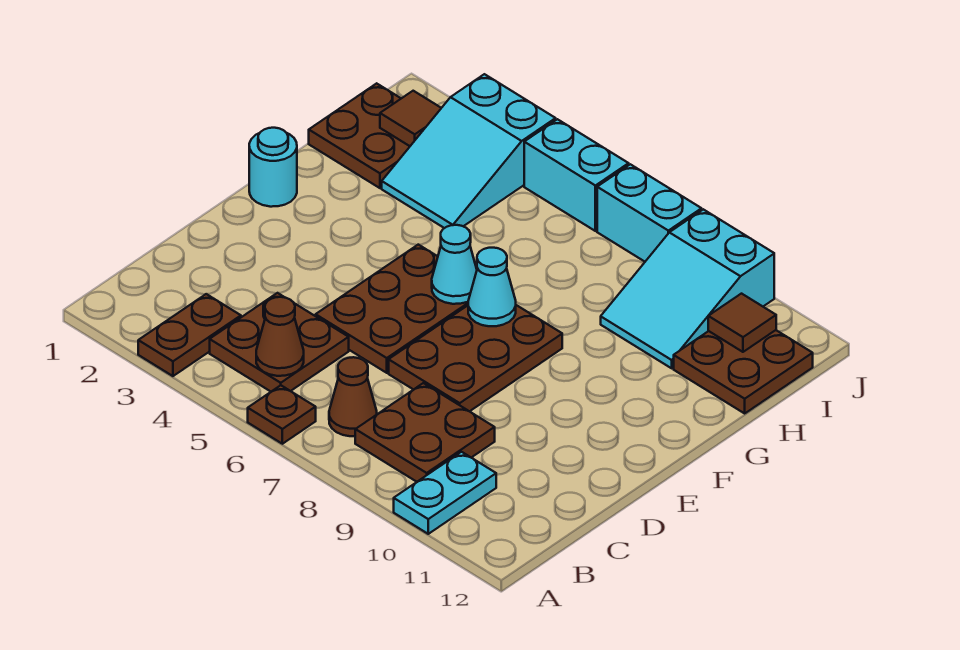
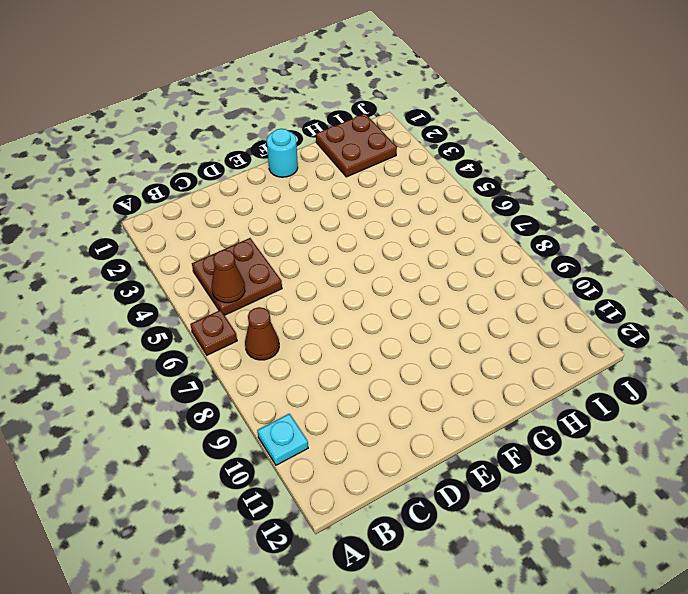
cyan 1x1 plate [257,414,308,465] -> cyan 1x2 plate [394,452,496,534]
none -> brown 1x2 plate [138,294,241,376]
none -> brown 2x2 plate [355,383,495,482]
none -> brown 2x3 plate [316,245,468,373]

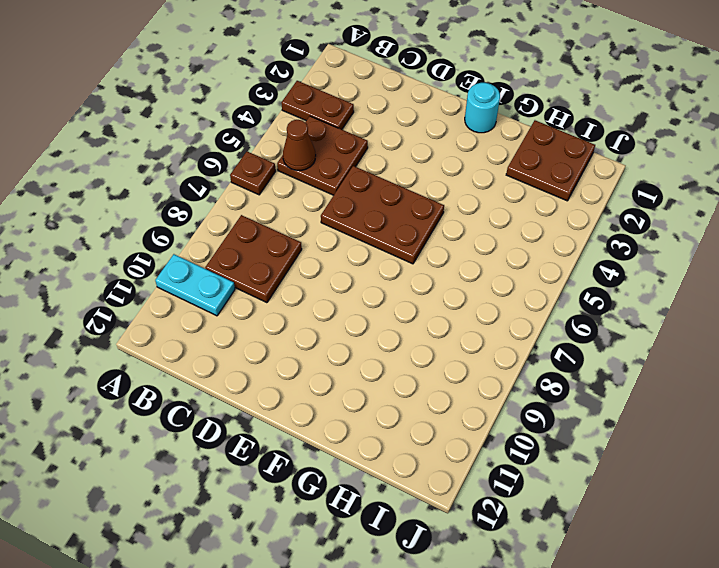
none -> brown 1x1 cone [329,357,377,436]
none -> brown 2x3 plate [389,305,562,411]
none -> cyan 2x3 slope [382,74,556,228]

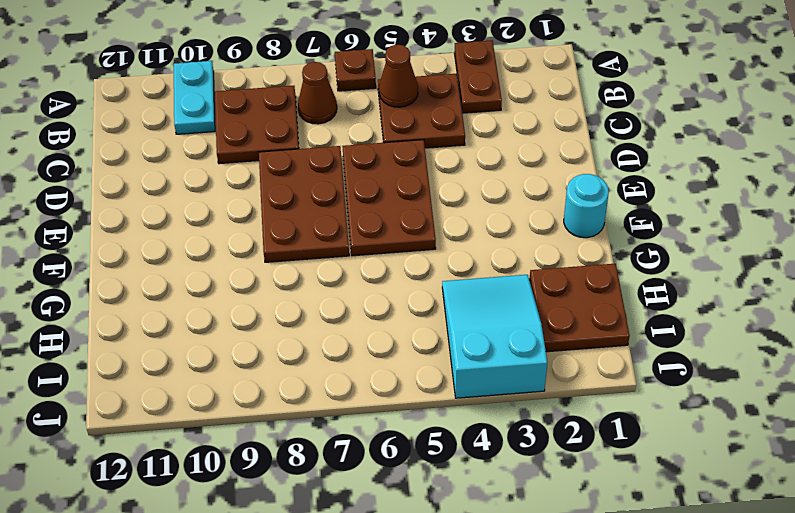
none -> cyan 2x3 slope [601,209,774,368]
none -> brown 2x2 plate [674,330,813,413]
none -> cyan 1x2 brick [524,119,629,231]

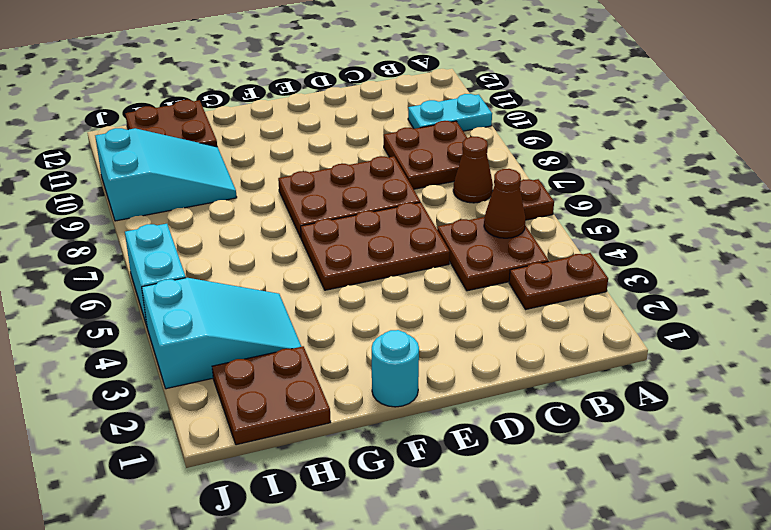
none -> cyan 1x2 brick [597,164,702,262]
none -> cyan 1x1 cone [432,225,477,304]
none -> cyan 1x1 cone [468,248,516,326]

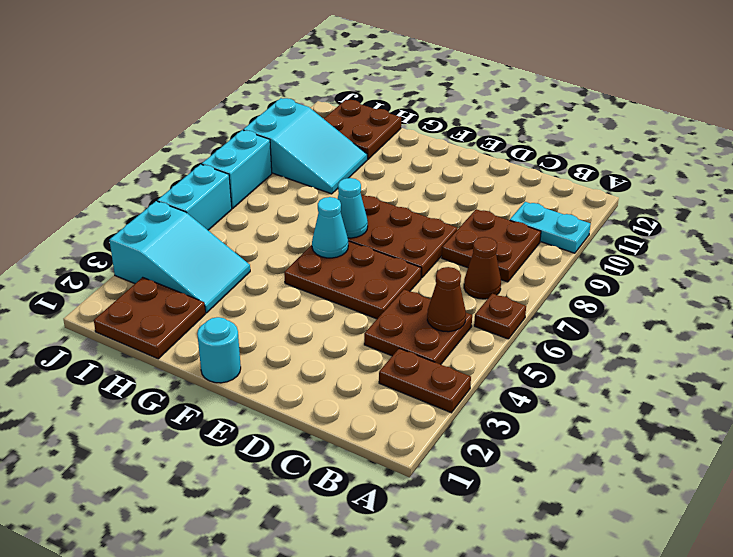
none -> brown 1x1 tile [380,91,441,146]
none -> brown 1x1 tile [708,294,776,352]

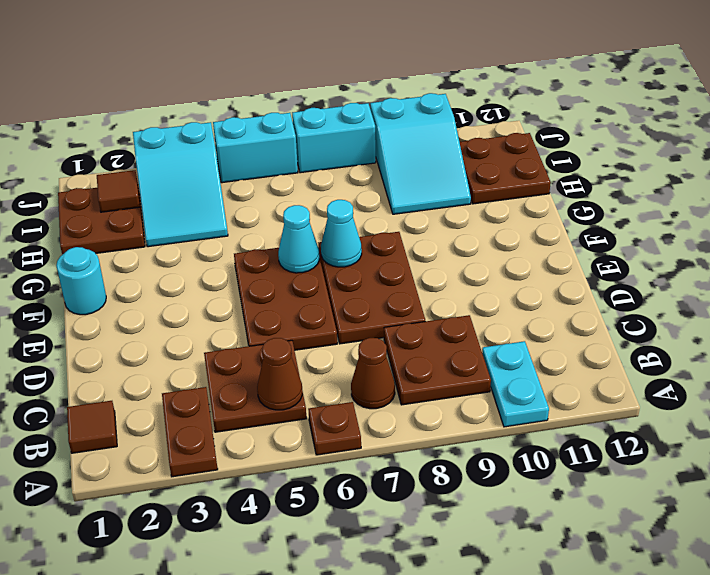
brown 1x1 tile [67,401,117,453] -> brown 1x1 tile moved to [708,294,776,352]

